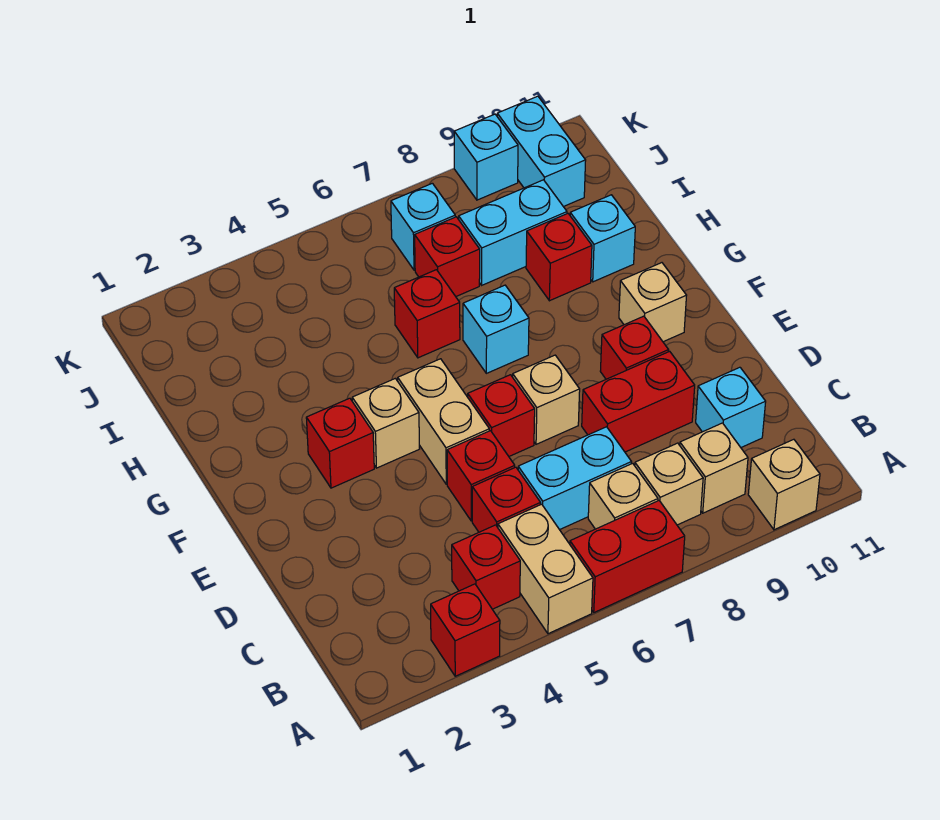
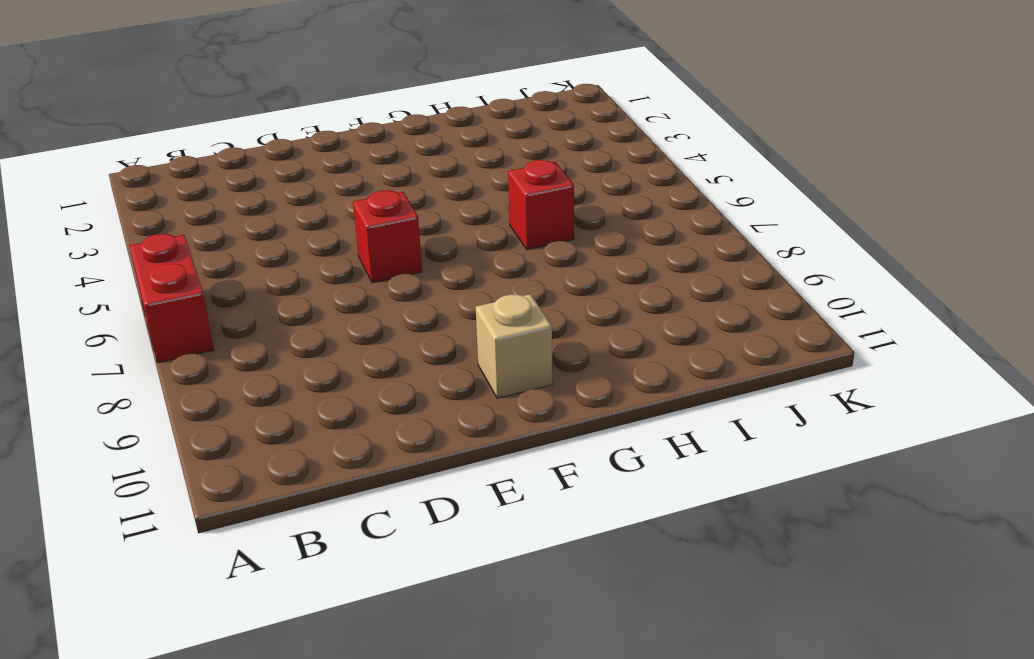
none -> red 1x1 brick [431,584,500,676]
none -> tan 1x2 brick [498,504,593,634]
none -> tan 1x1 brick [748,439,820,530]

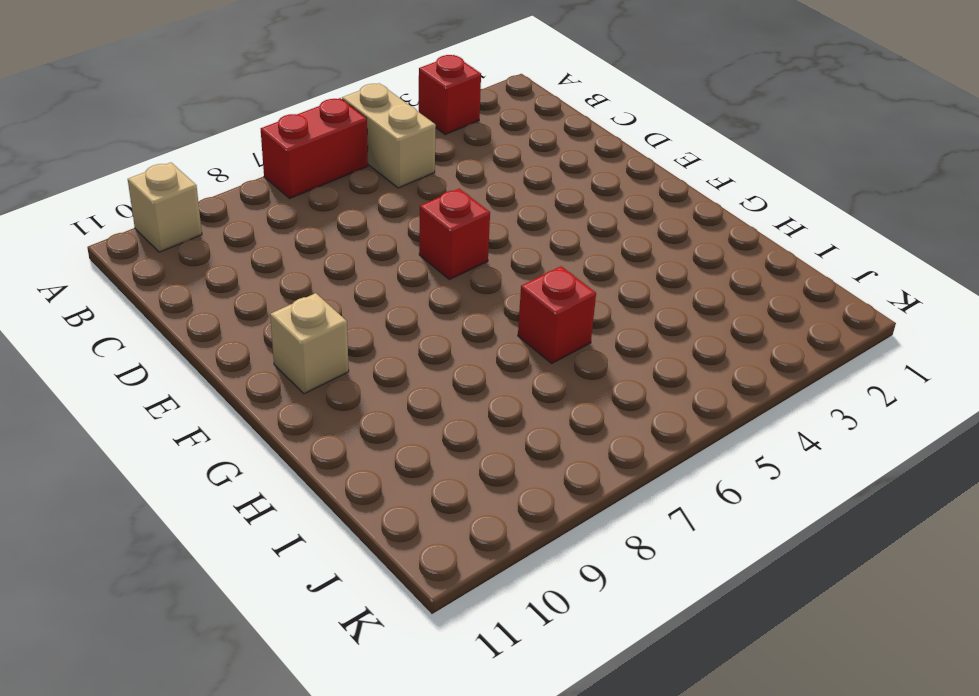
none -> red 1x1 brick [452,525,520,609]
none -> tan 1x1 brick [588,463,658,529]
none -> tan 1x1 brick [635,443,703,525]

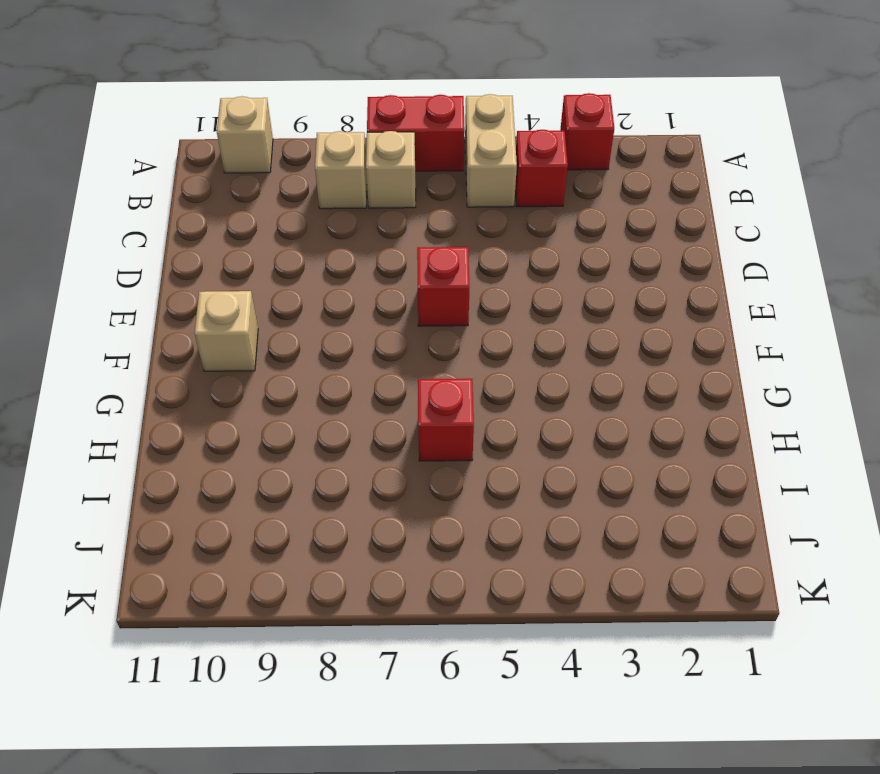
none -> tan 1x1 brick [680,423,748,513]
none -> red 1x1 brick [472,467,541,532]
none -> cyan 1x2 brick [518,427,631,530]

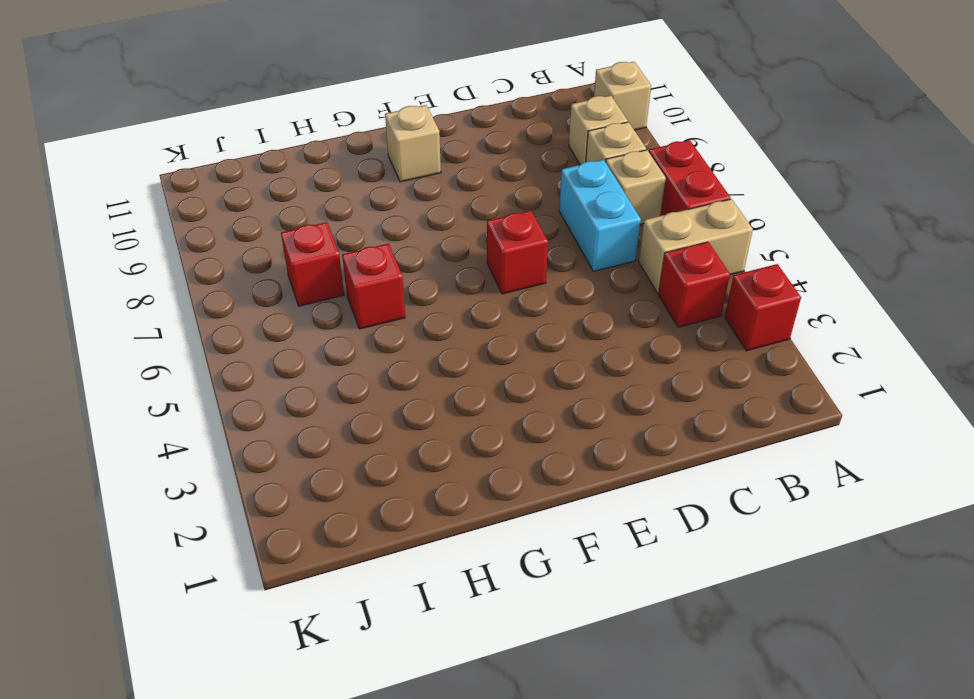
none -> red 1x1 brick [472,467,541,532]
none -> cyan 1x1 brick [696,367,766,447]
none -> red 1x1 brick [447,431,515,521]

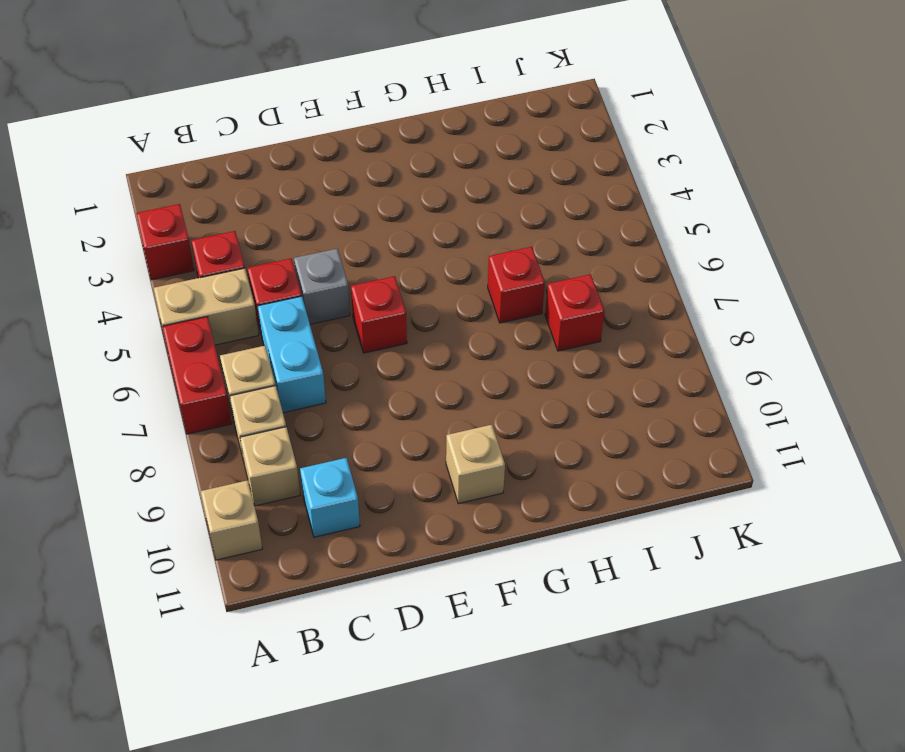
grey 1x1 brick [294,249,350,324] -> red 1x1 brick [447,431,515,521]
none -> red 1x2 brick [582,351,695,452]
none -> tan 1x2 brick [398,359,489,484]
none -> tan 1x1 brick [513,355,580,444]

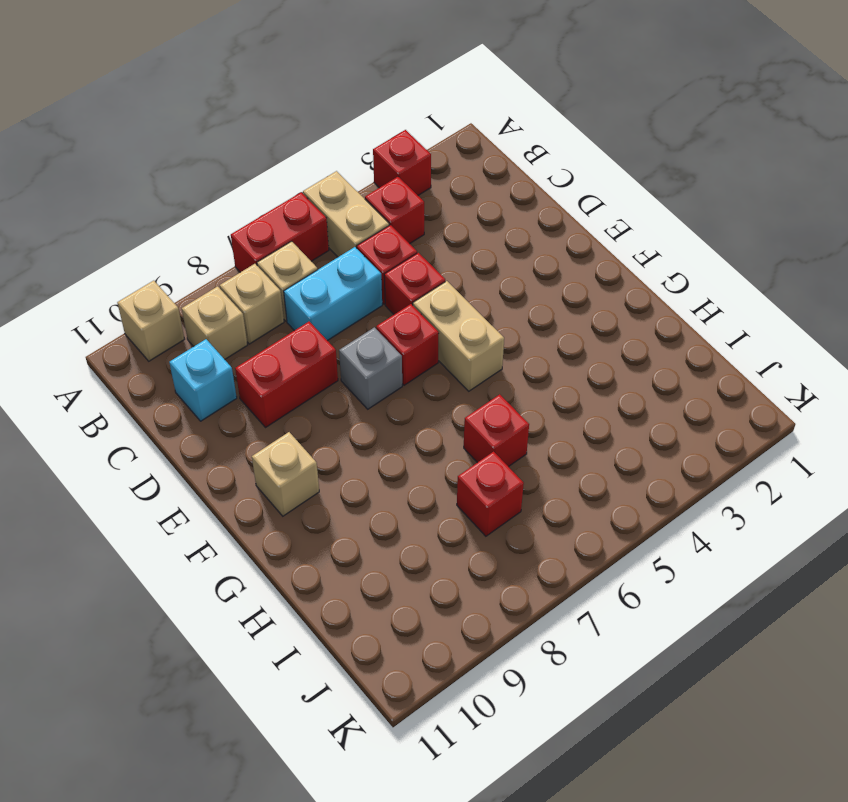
grey 1x1 brick [339,327,402,409] -> tan 1x1 brick [513,355,580,444]
none -> red 1x1 brick [600,316,669,379]
none -> red 1x1 brick [306,398,374,488]
none -> tan 1x1 brick [352,378,419,468]

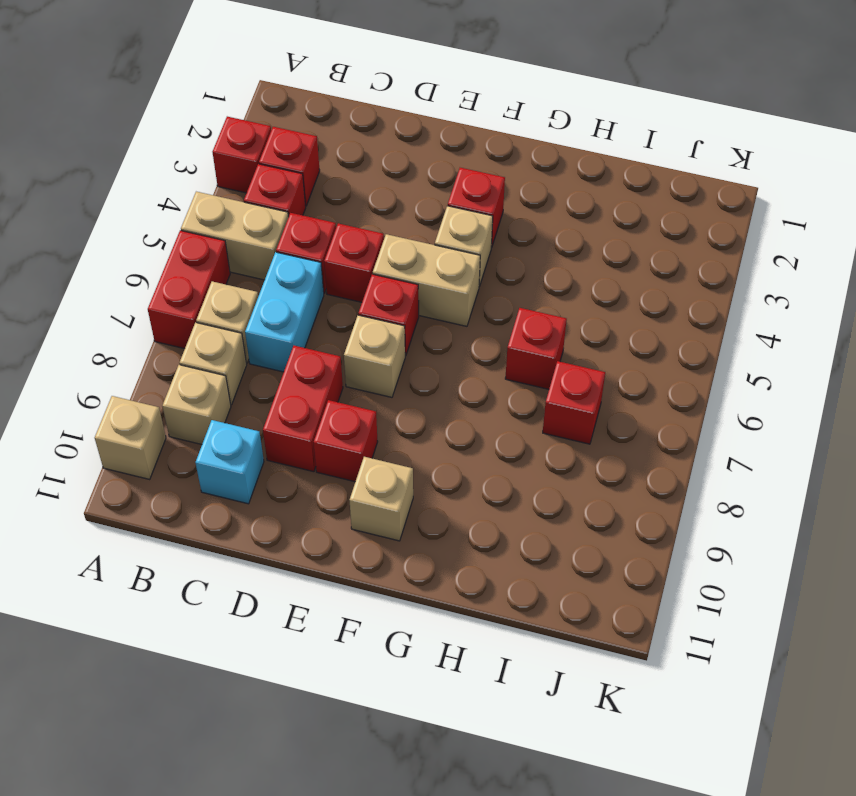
red 1x1 brick [259,127,320,206] -> red 1x1 brick moved to [526,214,592,301]
none -> cyan 1x1 brick [463,285,529,373]
none -> cyan 1x1 brick [570,195,635,282]
none -> cyan 1x2 brick [459,180,567,285]

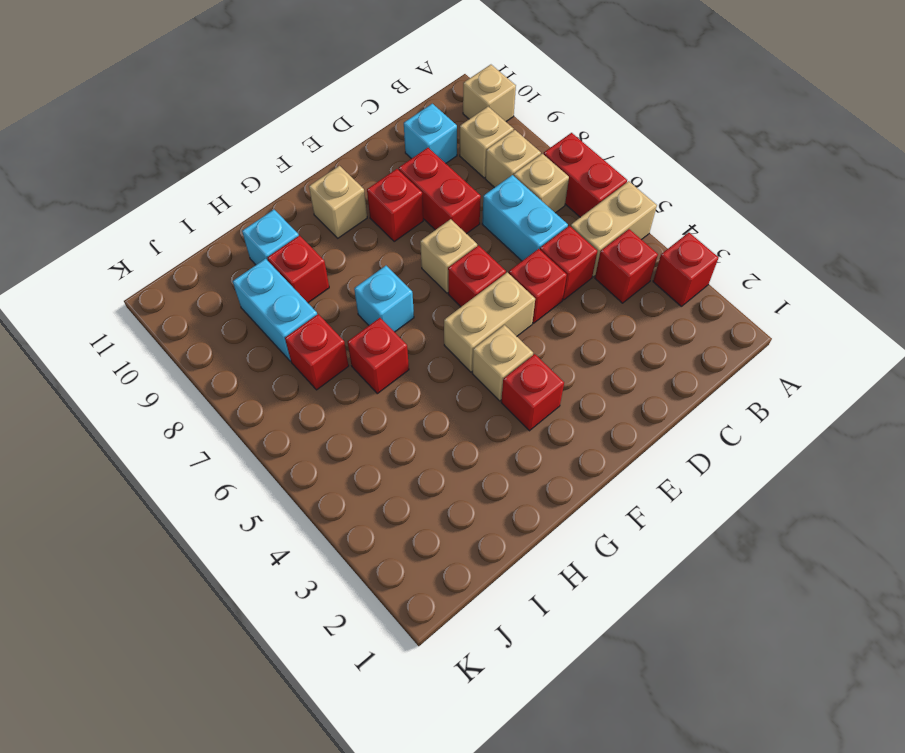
none -> cyan 1x1 brick [391,183,455,270]
none -> cyan 1x2 brick [497,96,586,207]
none -> cyan 1x1 brick [454,114,518,200]

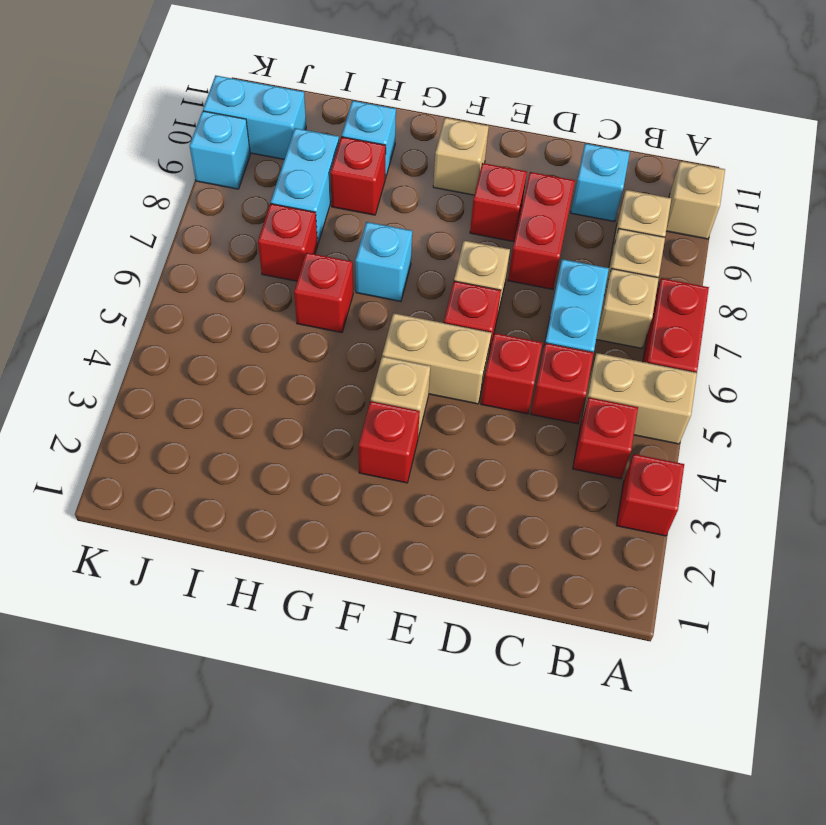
none -> cyan 1x1 brick [391,183,455,270]

